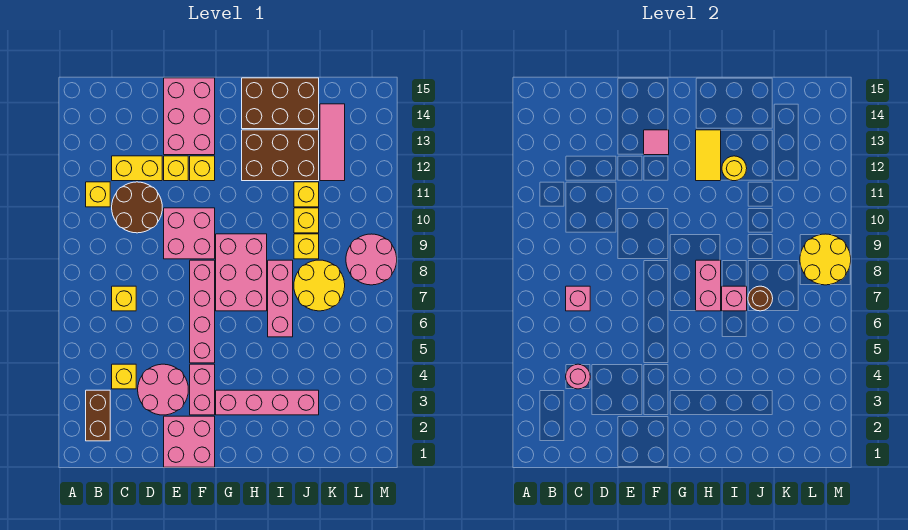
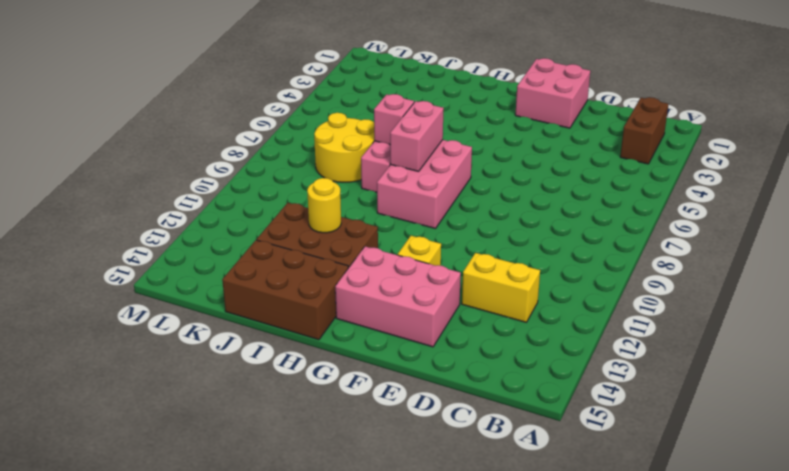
pink 2x3 brick [335,246,461,347] -> pink 2x3 brick turned to [164,78,215,155]
none -> yellow 1x1 brick [86,182,110,207]
none -> yellow 1x1 brick [112,364,136,389]
none -> yellow 1x1 brick [112,286,136,311]
none -> brown 2x2 round brick [112,182,162,233]

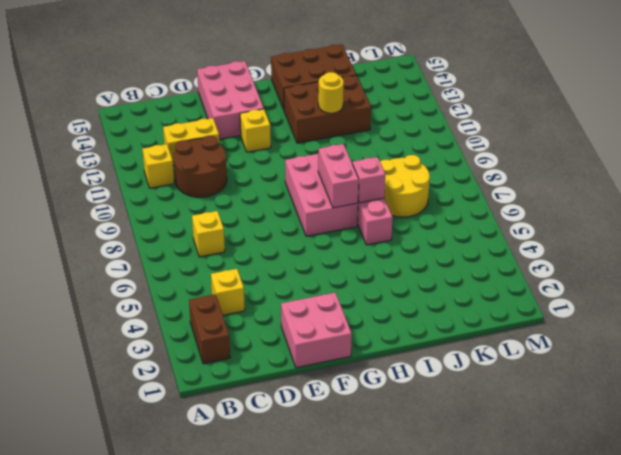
none -> pink 2x2 round brick [138,364,188,415]
none -> pink 2x2 brick [164,208,215,259]
none -> yellow 1x1 brick [164,156,188,181]
none -> pink 1x2 brick [190,364,215,415]

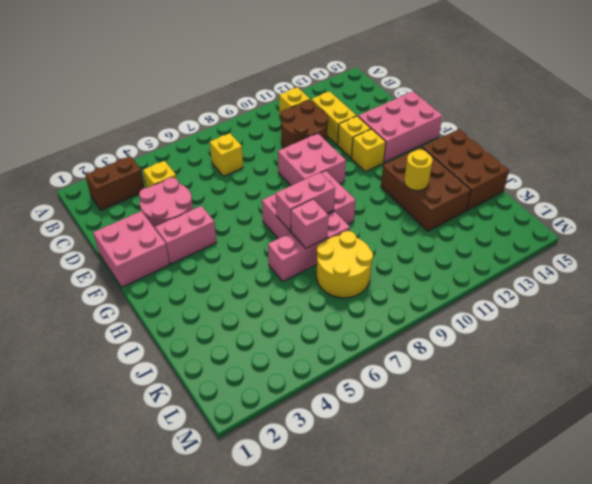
none -> pink 1x4 brick [190,260,215,363]
none -> pink 1x4 brick [216,390,319,415]
none -> yellow 1x1 brick [294,234,319,259]
none -> yellow 1x1 brick [294,208,319,233]

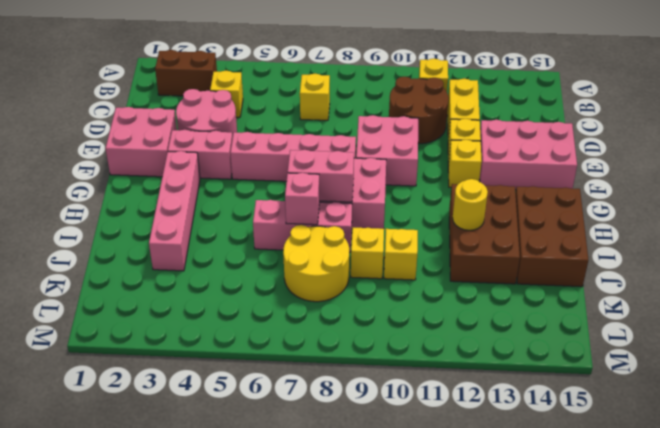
none -> yellow 1x1 brick [294,182,319,207]
none -> pink 1x3 tile [320,104,345,181]
none -> pink 2x2 round brick [346,234,397,285]
none -> pink 1x1 round brick [566,364,590,389]

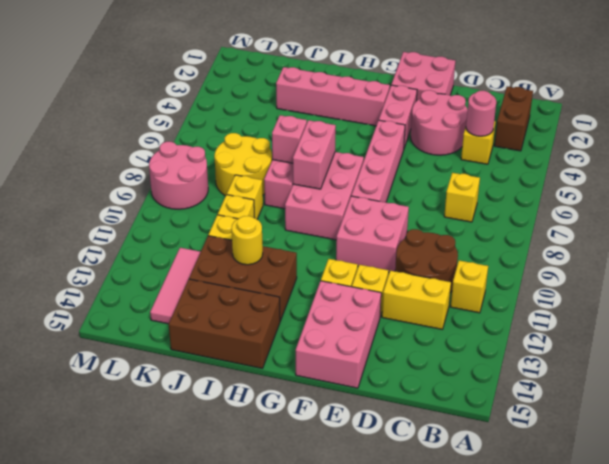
none -> pink 1x1 brick [566,286,590,311]
none -> pink 1x1 tile [644,130,669,155]
none -> yellow 1x2 tile [696,130,721,181]
none -> brown 1x1 round brick [748,286,773,311]

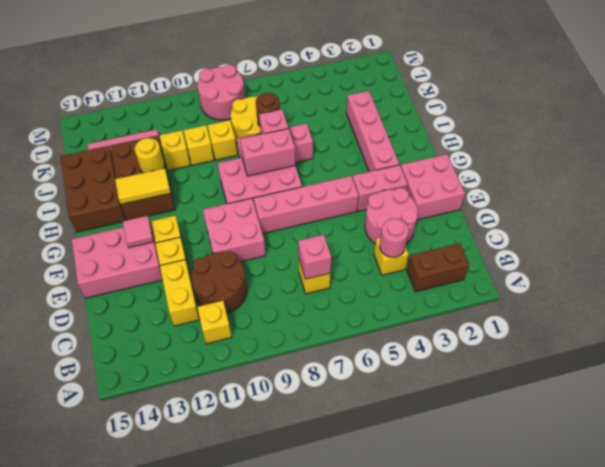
none -> yellow 2x2 round brick [800,234,851,285]

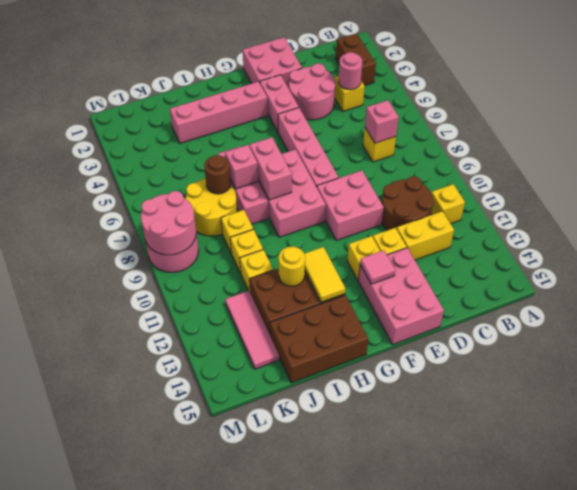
pink 2x2 round brick [141,191,196,255] -> yellow 2x2 round brick [800,234,851,285]

